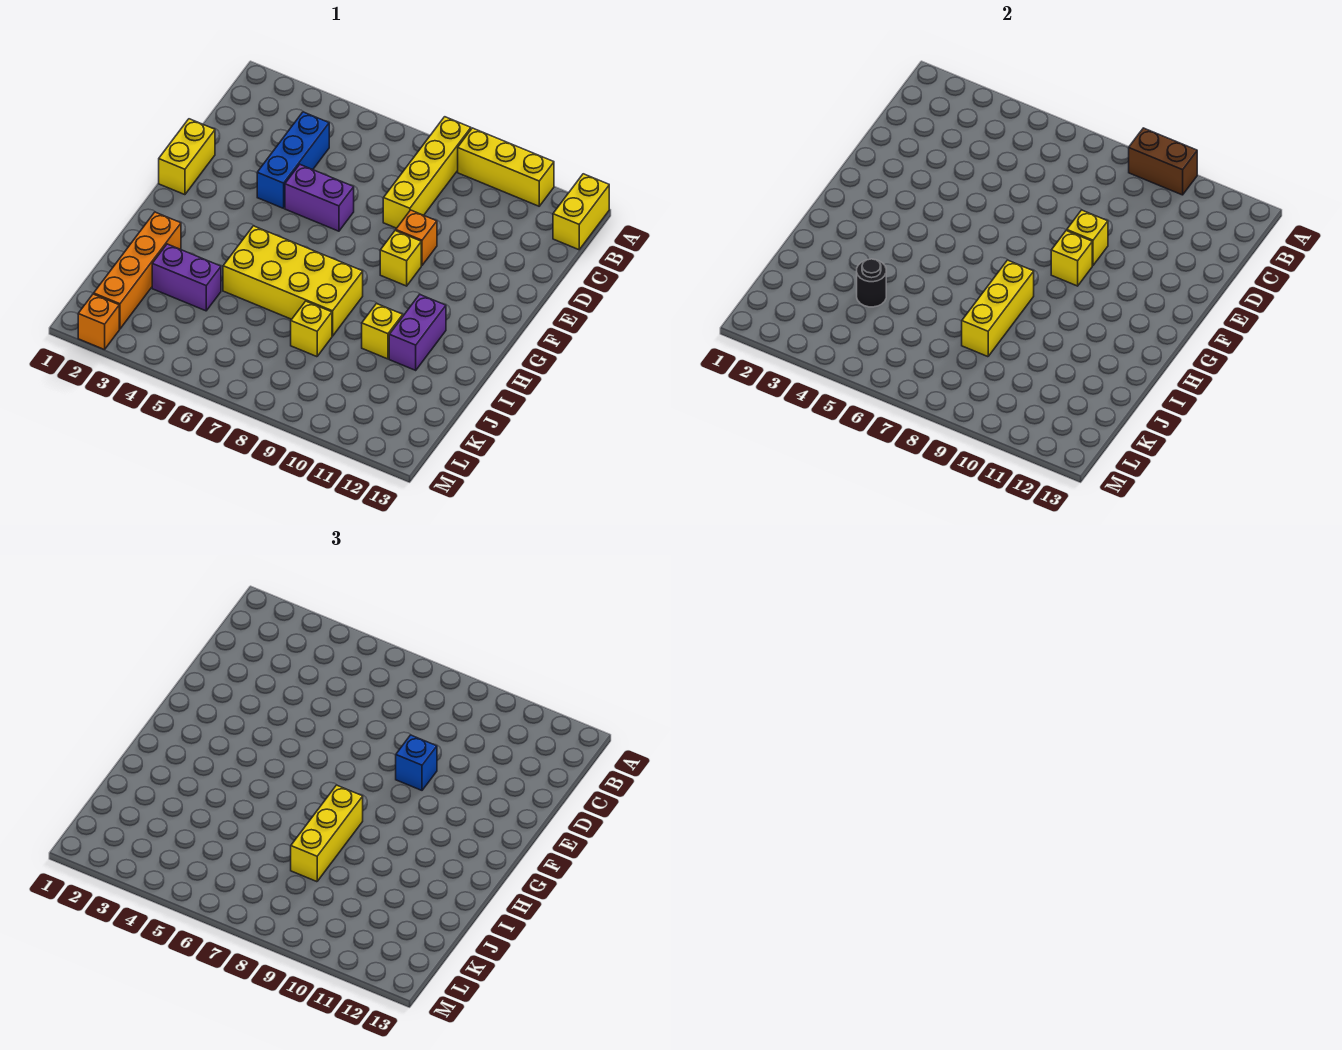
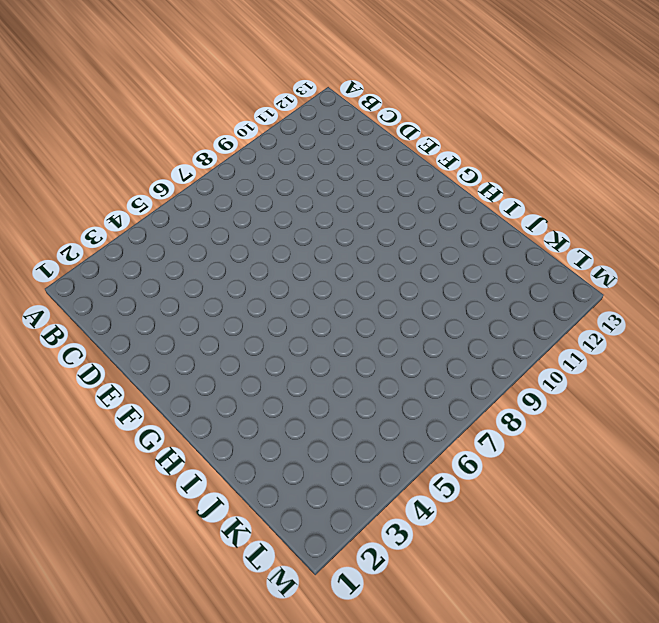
none -> yellow 1x4 brick [383,117,471,228]
none -> yellow 1x3 brick [458,128,554,206]
none -> yellow 1x2 brick [553,174,609,250]

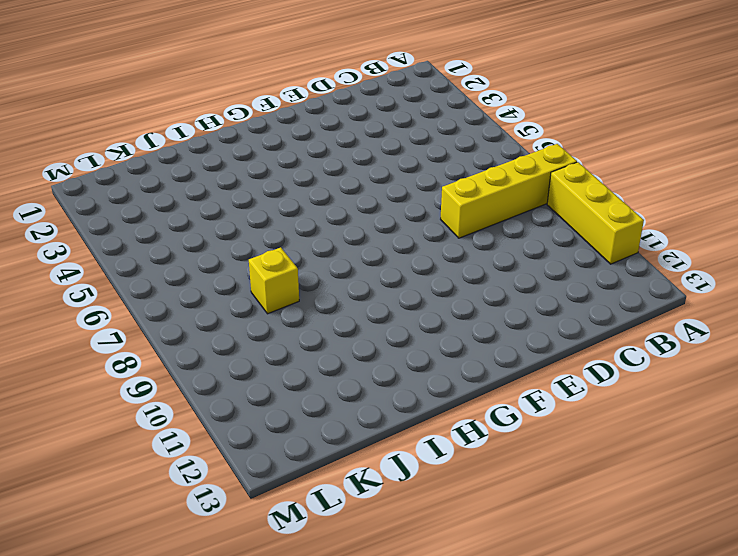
none -> yellow 1x2 brick [553,174,609,250]
none -> blue 1x3 brick [257,112,329,208]
none -> yellow 1x2 brick [159,119,215,195]

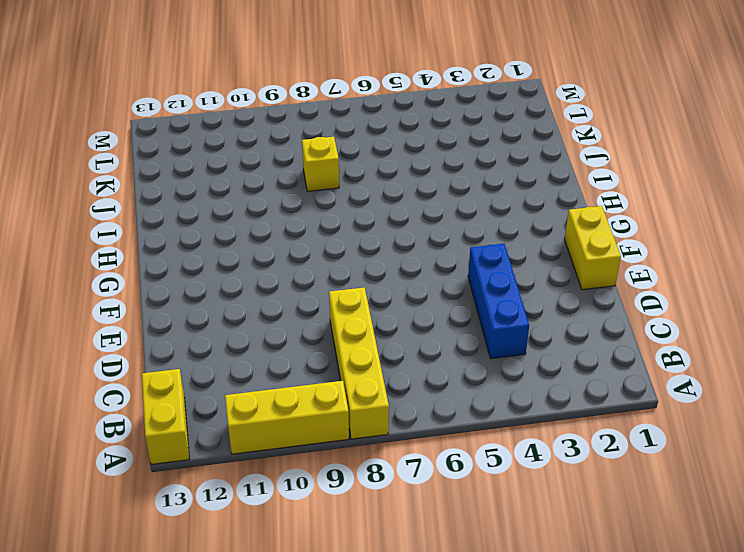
none -> purple 1x2 brick [285,165,354,231]
none -> orange 1x1 brick [396,210,437,265]
none -> yellow 1x1 brick [380,231,421,286]

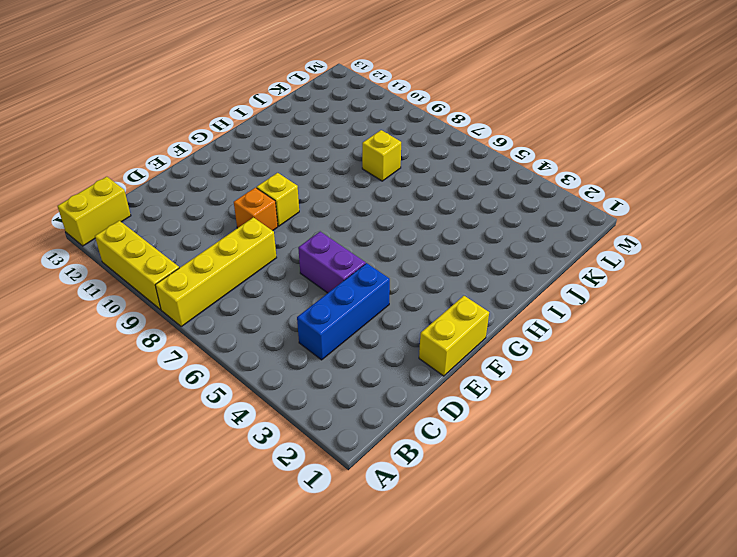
none -> yellow 2x4 brick [223,226,363,336]
none -> purple 1x2 brick [389,295,446,370]
none -> orange 1x4 brick [94,212,181,329]

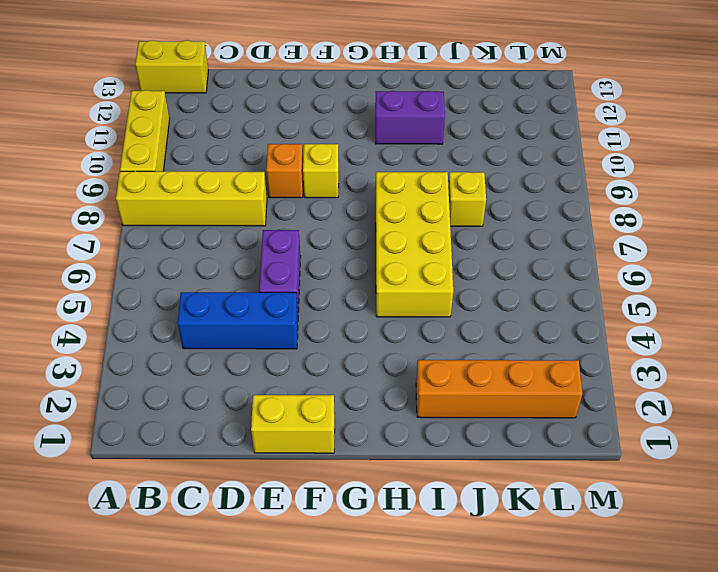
none -> yellow 1x1 brick [362,303,403,359]
none -> purple 1x2 brick [152,244,221,311]
none -> orange 1x1 brick [78,294,119,350]

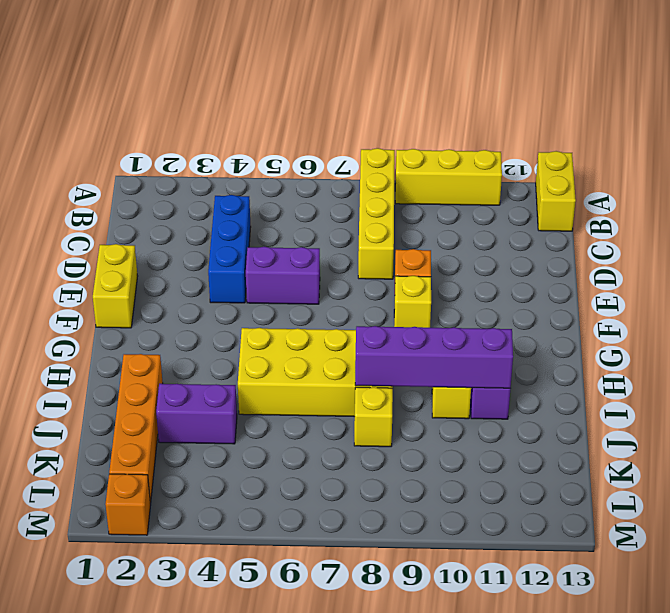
purple 1x4 brick [355,326,513,388] -> yellow 1x3 brick [962,260,1034,357]
none -> brown 1x2 brick [1129,128,1197,195]
none -> yellow 1x1 brick [1067,210,1108,265]
none -> yellow 1x1 brick [1051,231,1092,286]

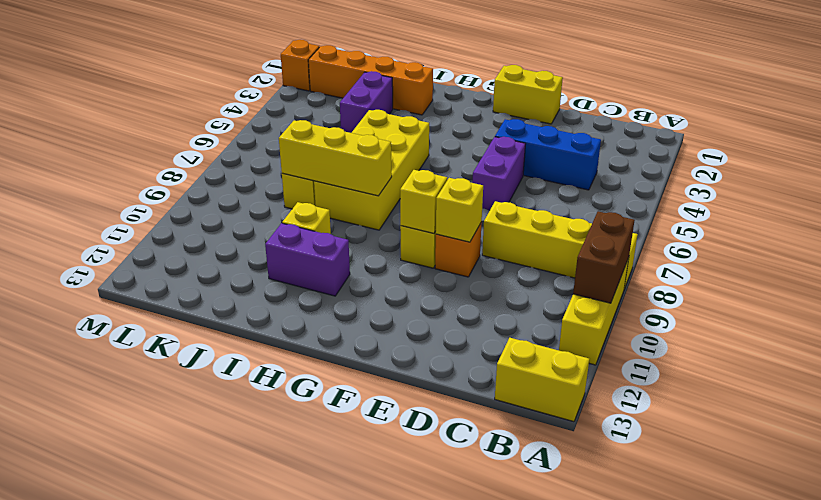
none -> black 1x1 round brick [857,259,886,307]
none -> blue 1x1 brick [396,735,437,790]
none -> yellow 1x3 brick [291,785,363,882]

